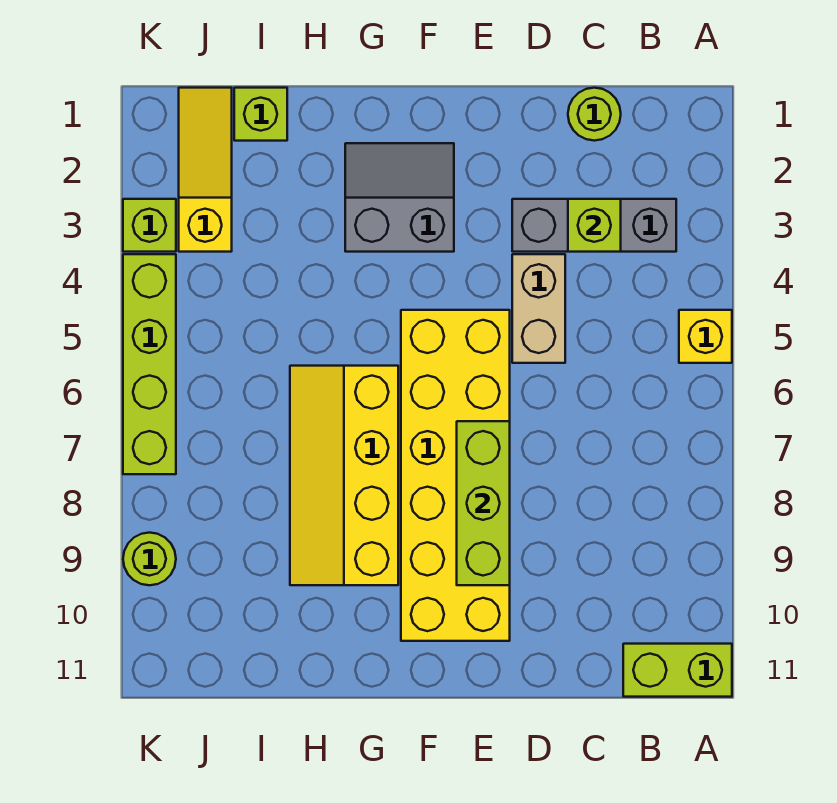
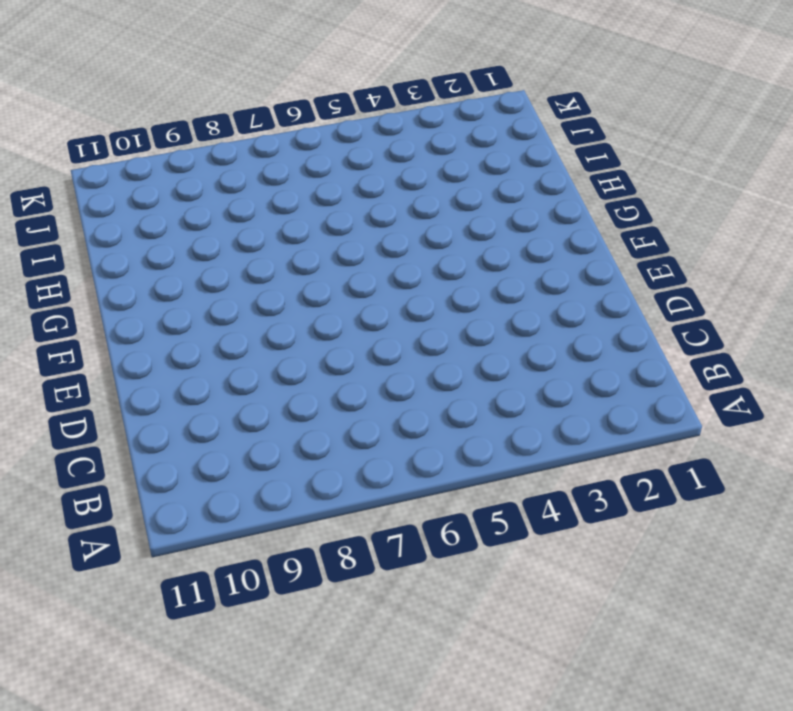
none -> yellow 1x1 brick [679,310,732,363]
none -> lime 1x2 brick [623,644,732,697]
none -> grey 1x3 brick [512,199,676,252]

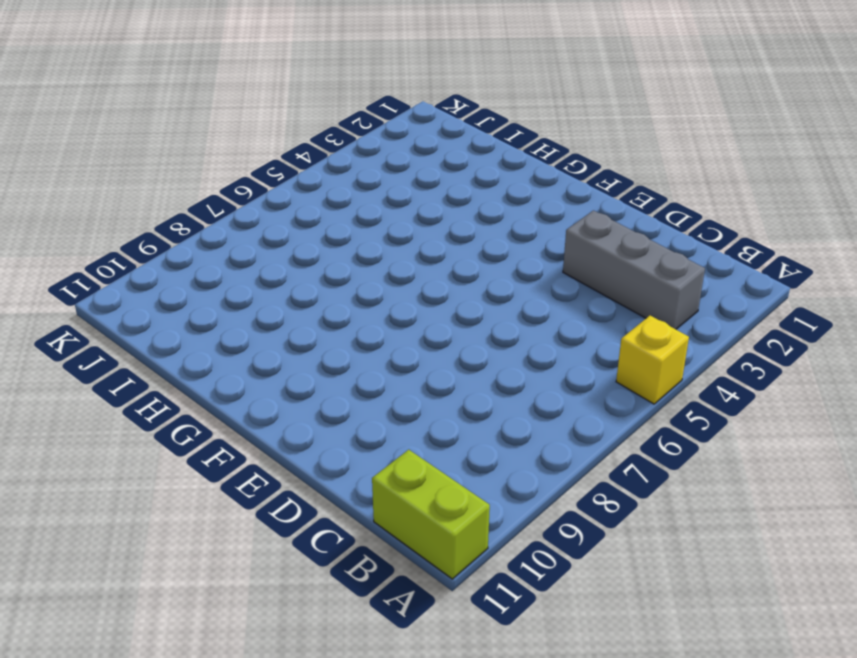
none -> lime 1x1 round brick [568,88,621,141]
none -> tan 1x2 brick [512,254,565,363]
none -> yellow 2x6 brick [401,310,510,641]

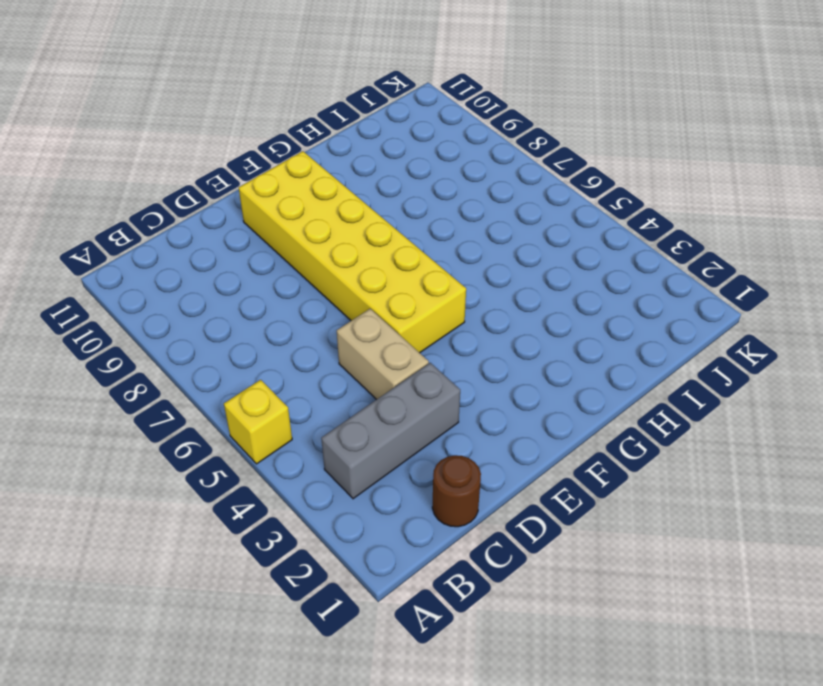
brown 1x1 round brick [432,455,481,527] -> lime 1x1 round brick [568,88,621,141]
none -> lime 1x2 brick [623,644,732,697]
none -> grey 2x2 slope [345,143,454,252]
none -> yellow 2x4 slope [290,366,398,585]

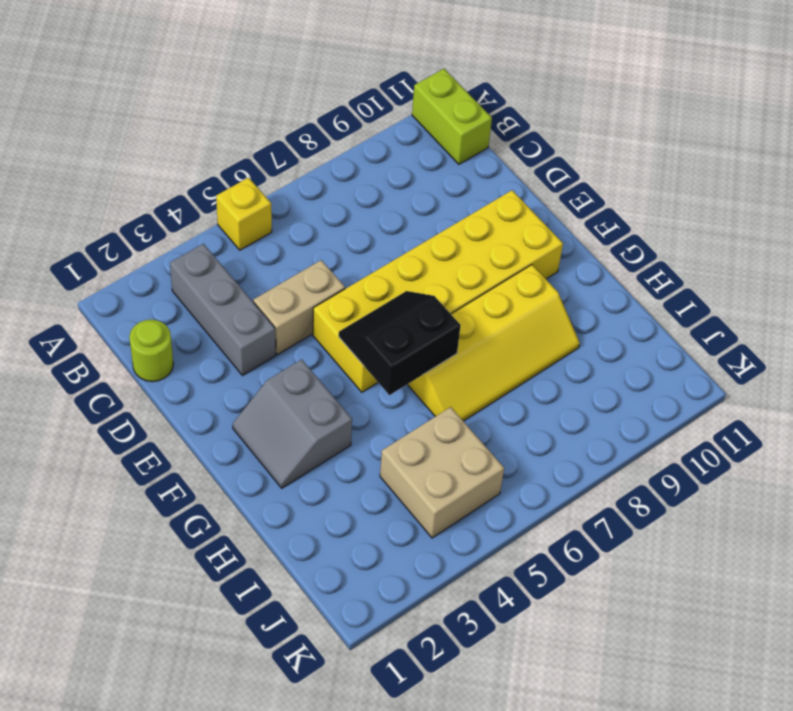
black 2x2 slope [339,291,461,395] -> none
tan 2x2 brick [380,407,504,538] -> none
none -> lime 1x1 brick [234,88,287,141]
none -> yellow 1x3 slope [179,88,232,252]
none -> lime 1x1 brick [123,199,176,252]

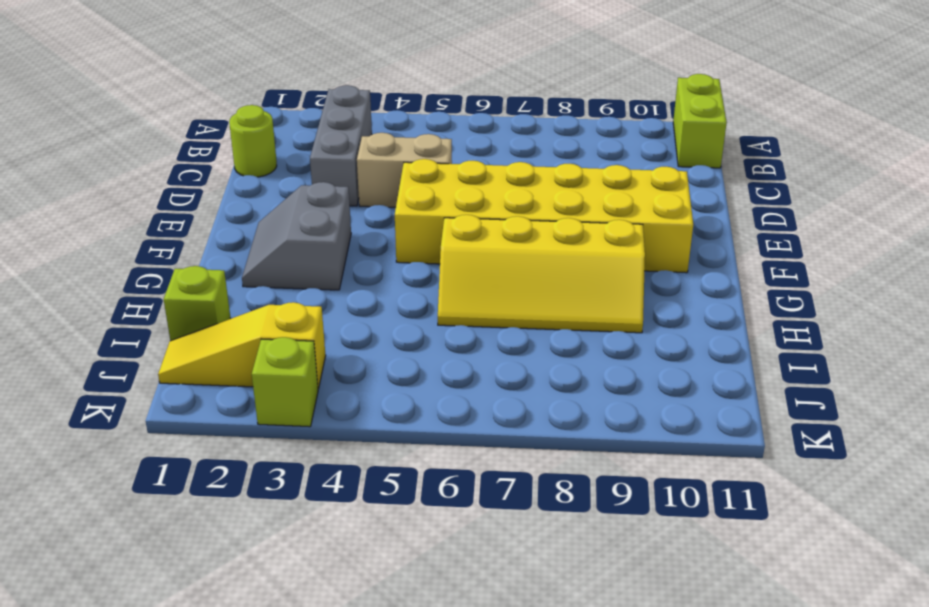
none -> yellow 1x1 brick [679,310,732,363]
none -> lime 1x4 brick [123,254,176,474]
none -> lime 1x1 round brick [123,533,176,585]

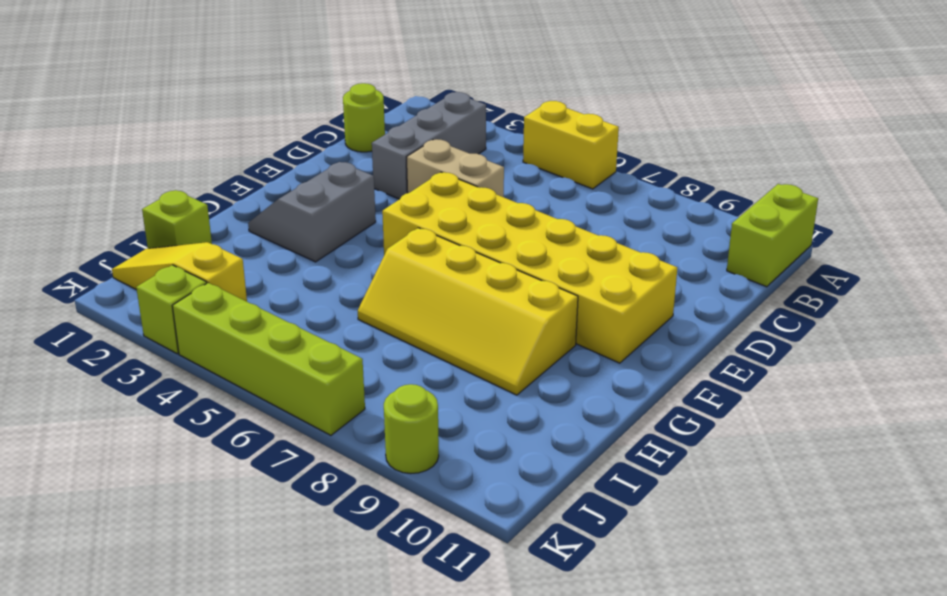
yellow 1x2 brick [523,101,619,189] -> yellow 1x1 brick [679,310,732,363]
none -> lime 1x1 brick [568,199,621,252]
none -> lime 1x3 brick [457,421,510,585]

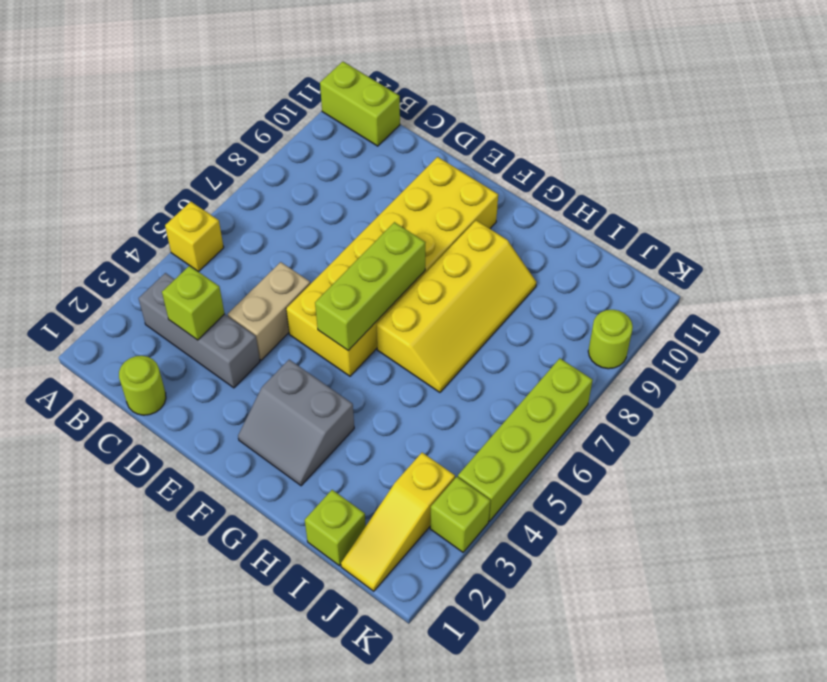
lime 1x3 brick [315,222,426,351] -> lime 1x3 brick moved to [457,421,510,585]

